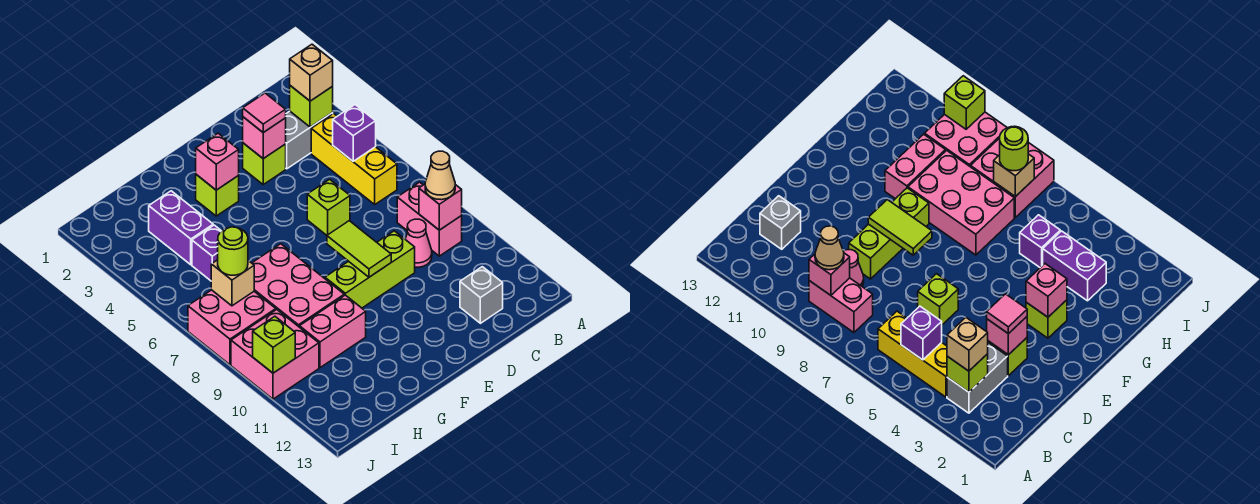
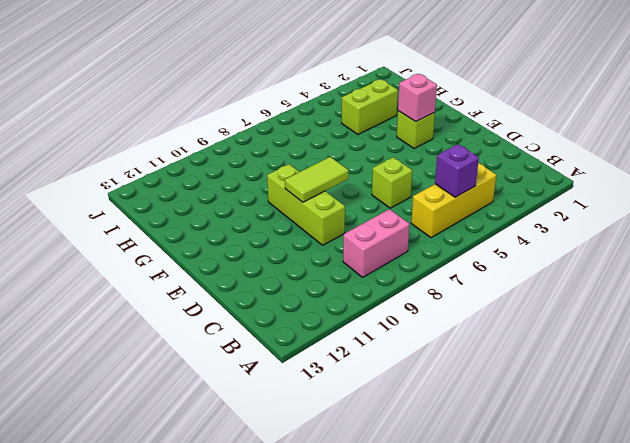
lime 1x2 brick [342,79,398,134] -> purple 1x2 brick [149,191,213,265]
none -> grey 1x2 brick [286,111,333,169]
none -> pink 1x1 cone [405,219,432,267]
none -> grey 1x1 brick [460,267,503,323]

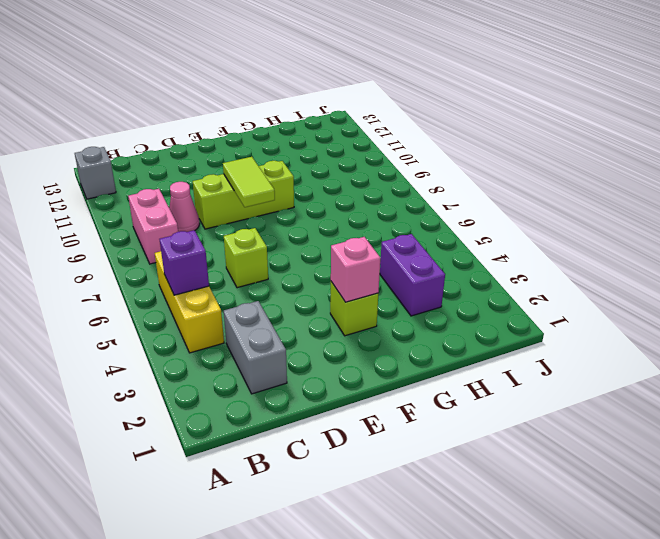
grey 1x1 brick [75,147,116,199] -> grey 1x1 brick moved to [460,267,503,323]
grey 1x2 brick [224,301,287,394] -> grey 1x2 brick turned to [286,111,333,169]
none -> lime 1x1 brick [243,143,286,184]
none -> pink 2x3 brick [252,244,344,327]
none -> pink 1x2 brick [300,295,366,368]

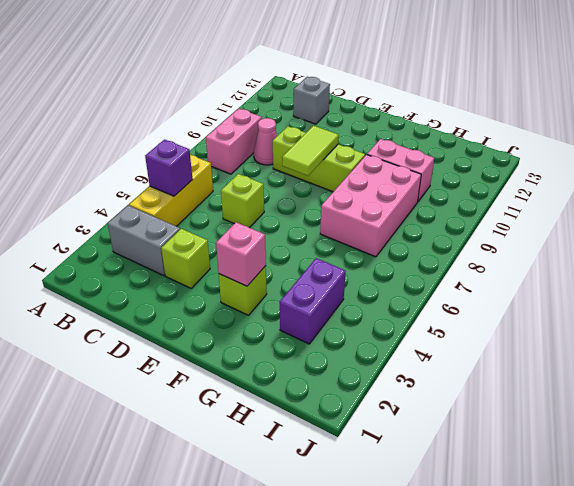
none -> purple 1x1 brick [192,225,221,281]
none -> pink 2x2 brick [188,290,276,365]
none -> pink 2x2 brick [231,310,319,399]

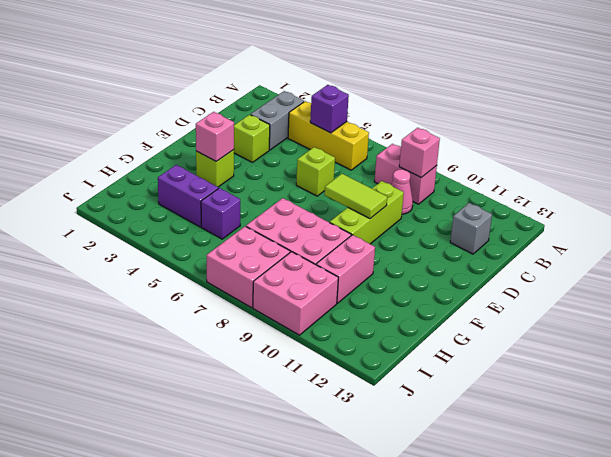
none -> lime 1x1 brick [290,86,333,127]
none -> pink 1x1 brick [243,117,286,159]
none -> tan 1x1 brick [211,260,254,306]

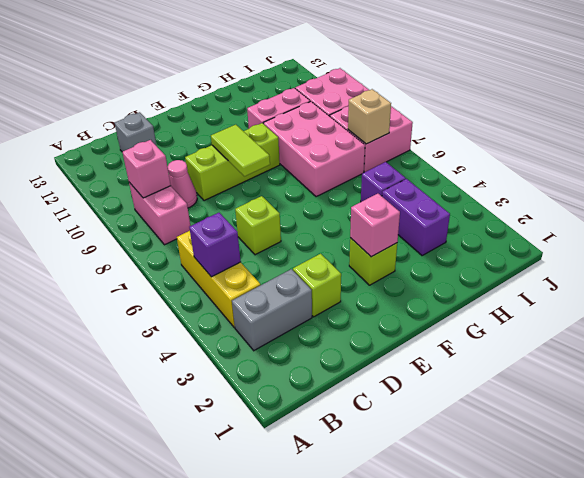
none -> lime 1x1 brick [290,86,333,127]
none -> pink 1x1 brick [243,117,286,159]
none -> lime 1x1 brick [253,316,295,373]

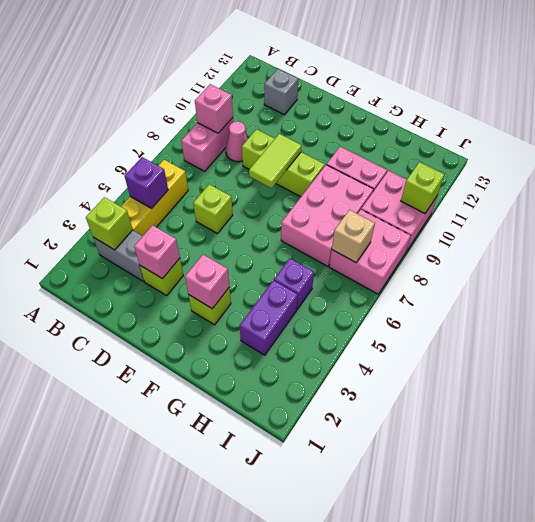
none -> tan 1x1 brick [290,44,333,101]
none -> tan 1x1 cone [425,151,455,200]
none -> pink 1x1 tile [243,93,286,132]

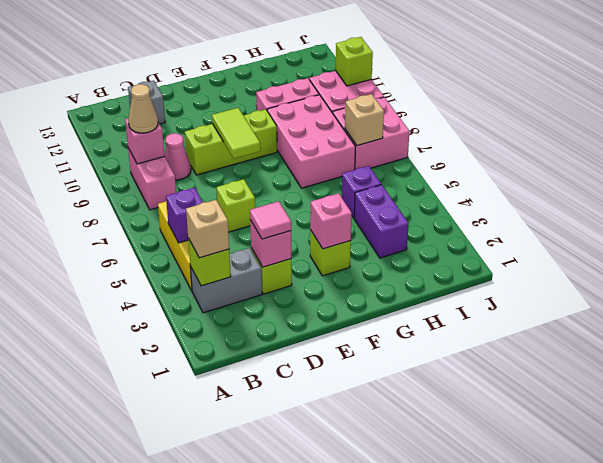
none -> lime 1x1 round brick [218,227,248,275]

